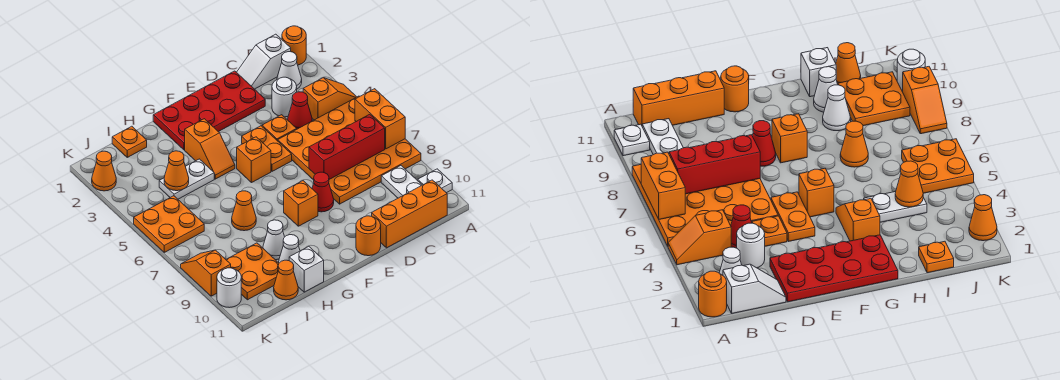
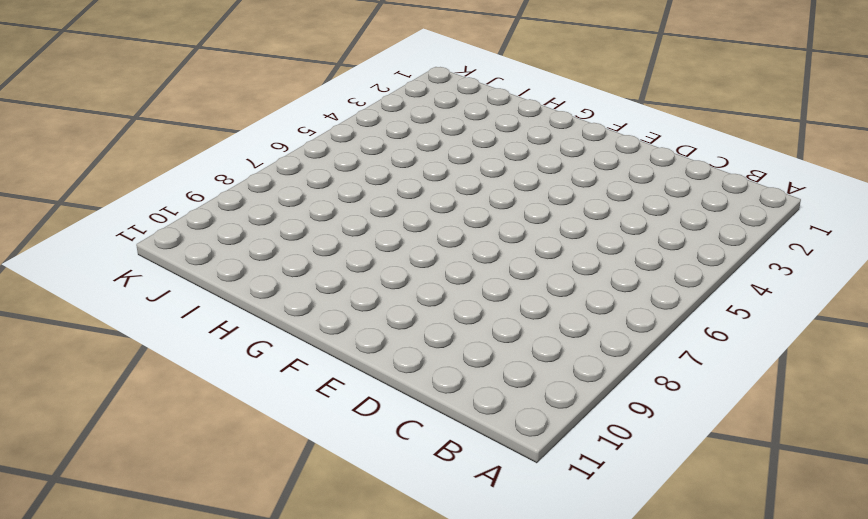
none -> orange 1x1 round brick [282,26,306,65]
none -> orange 1x2 slope [303,78,356,120]
none -> orange 4x4 plate [278,96,421,204]
none -> white 1x1 plate [418,169,452,193]

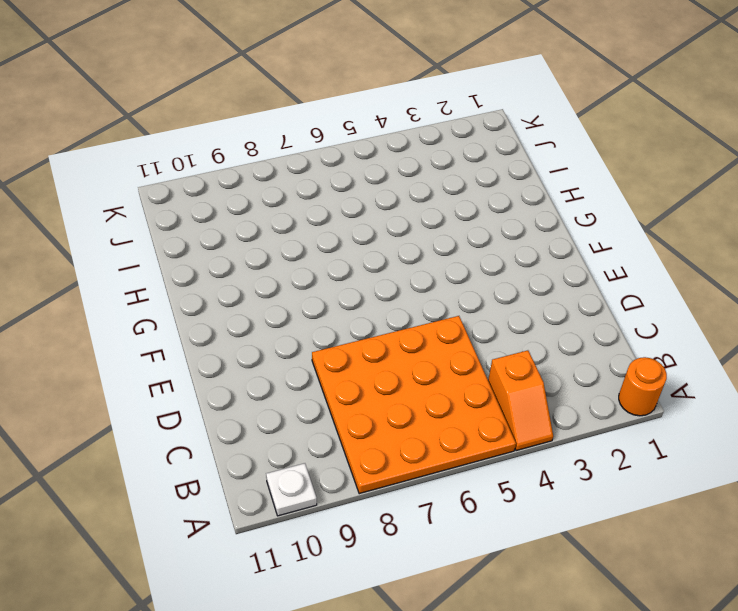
none -> white 1x2 slope [237,34,291,89]
none -> white 1x1 cone [277,52,302,89]
none -> white 1x2 plate [381,166,422,198]
none -> orange 1x3 brick [372,180,447,248]

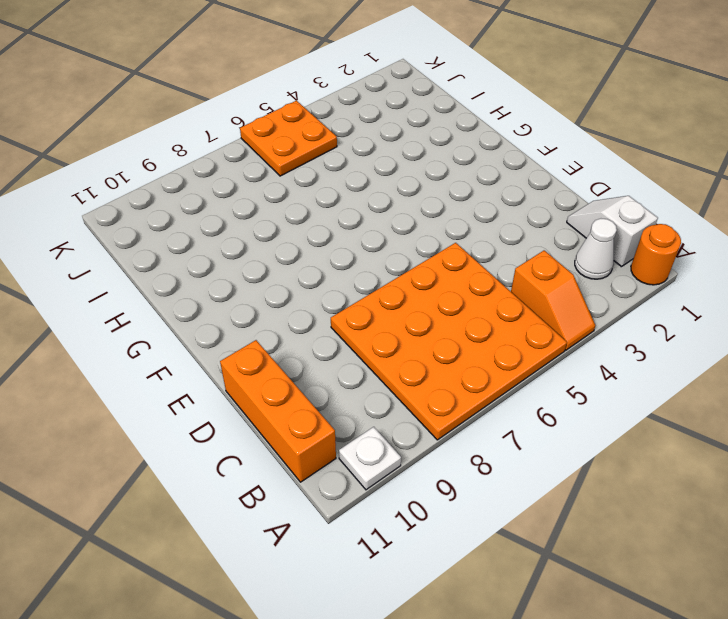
none -> white 1x2 plate [381,166,422,198]
none -> white 1x1 round brick [272,77,297,117]
none -> red 1x1 cone [288,92,312,129]
none -> red 2x4 plate [153,71,265,150]

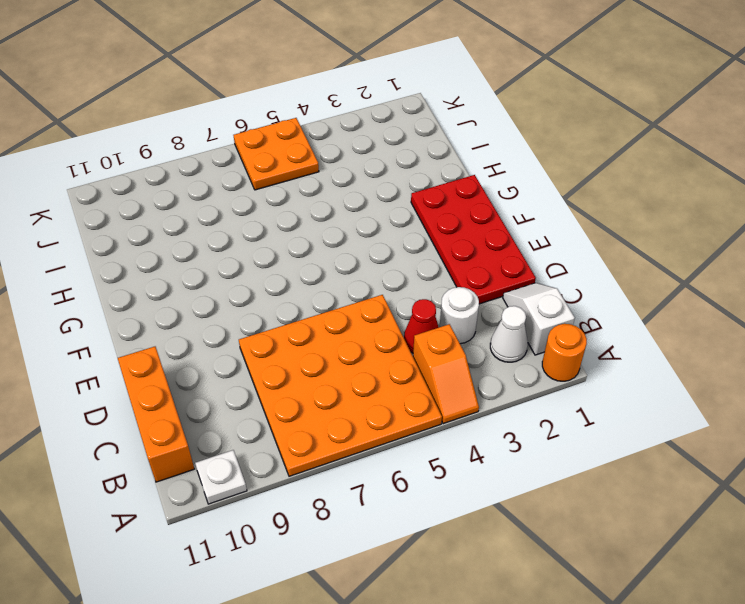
none -> white 1x2 plate [381,166,422,198]
none -> orange 1x1 plate [262,115,297,141]
none -> orange 1x2 plate [242,126,292,171]
none -> red 1x1 cone [312,172,334,212]

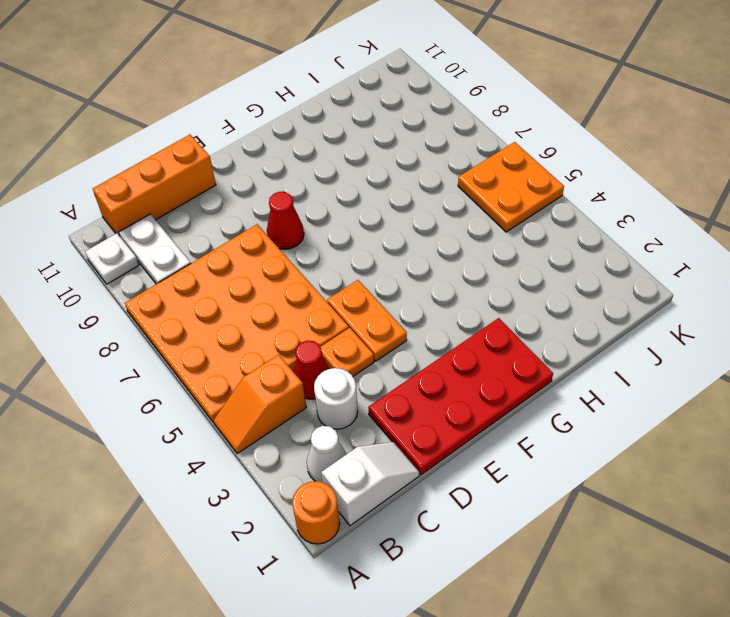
none -> orange 1x1 round brick [356,216,381,256]
none -> orange 1x1 brick [237,137,271,183]
none -> orange 1x1 brick [284,181,318,226]
none -> orange 1x2 slope [185,119,235,179]

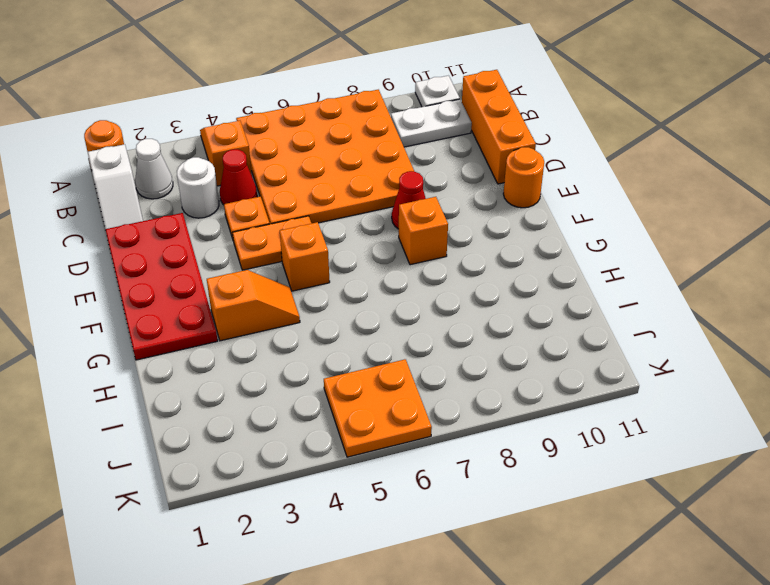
none -> white 1x2 plate [159,159,214,199]
none -> orange 1x1 cone [232,191,256,231]
none -> white 1x1 cone [263,220,284,260]
none -> white 1x1 cone [279,235,300,263]

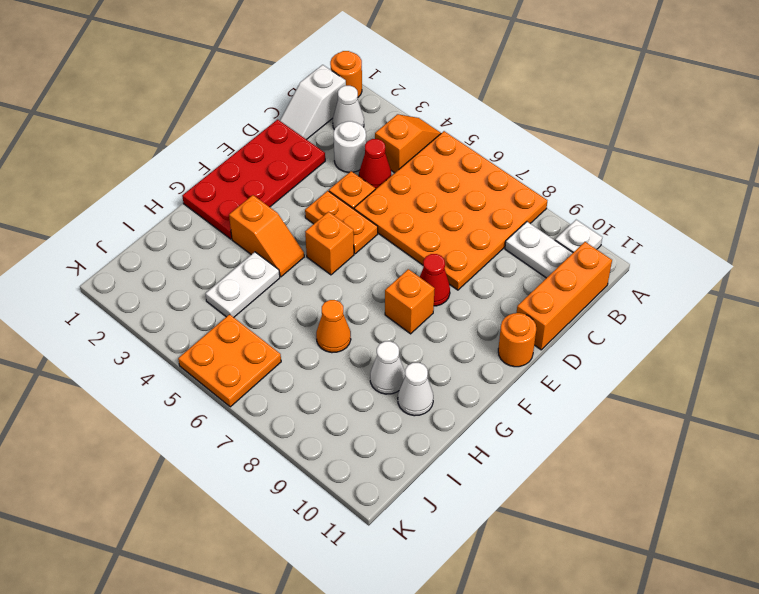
none -> white 1x1 brick [289,246,324,292]
none -> orange 1x1 plate [112,126,147,157]
none -> orange 2x2 plate [226,243,279,300]
none -> orange 1x1 cone [274,260,298,300]

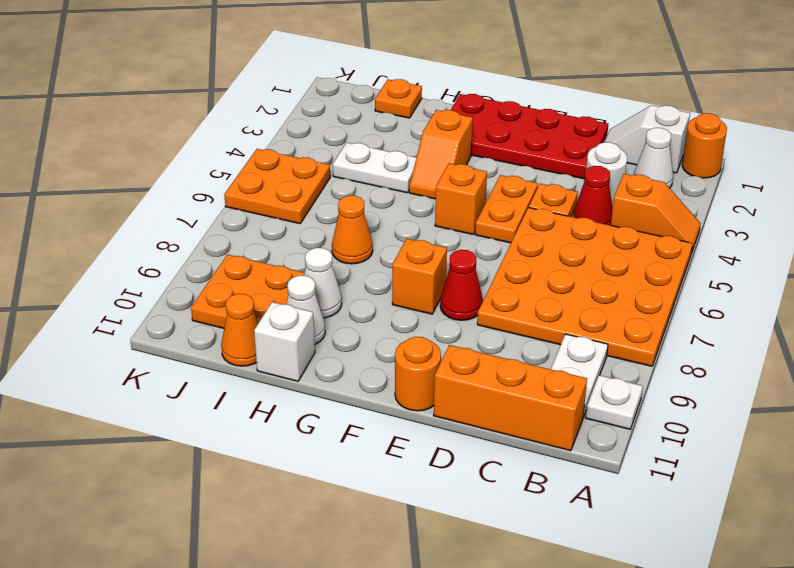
none -> orange 1x1 cone [92,151,116,191]
none -> orange 1x2 slope [181,250,231,296]
none -> white 1x1 round brick [217,268,241,308]
none -> orange 1x2 brick [355,89,405,149]

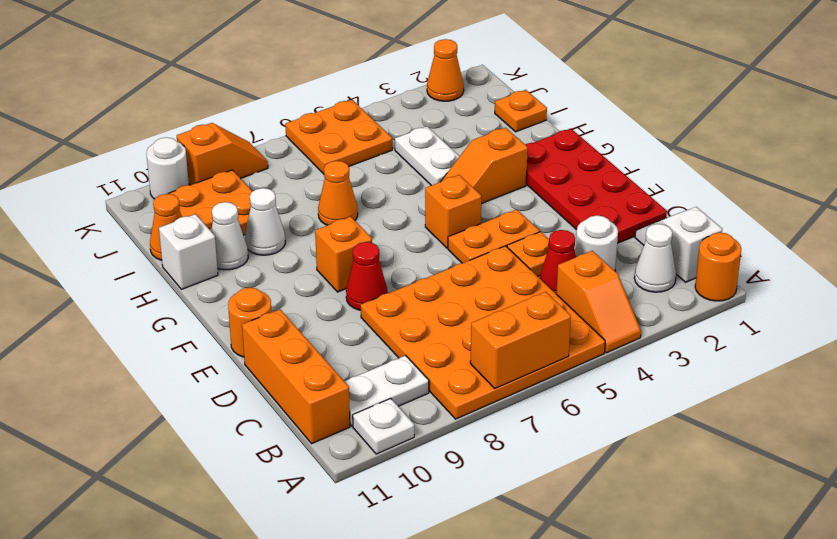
none -> red 1x3 brick [309,114,385,179]
none -> orange 1x1 cone [164,151,189,191]

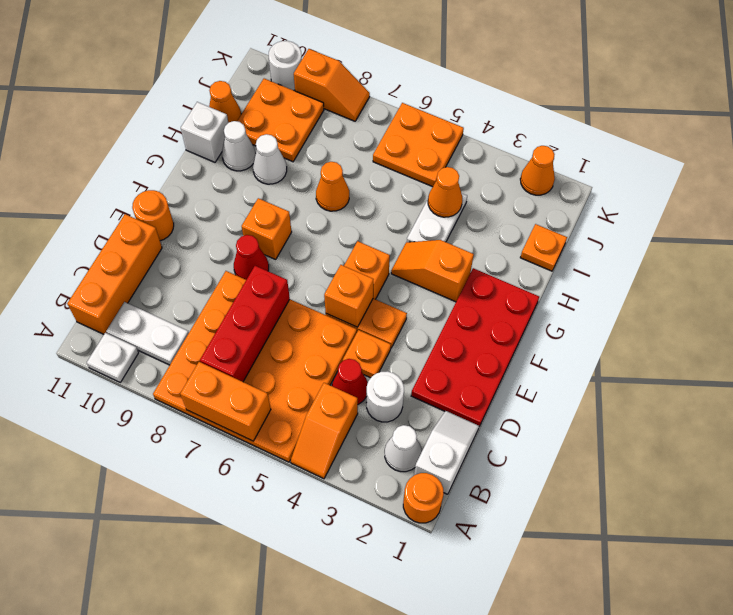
orange 1x1 brick [324,265,373,327] -> none

